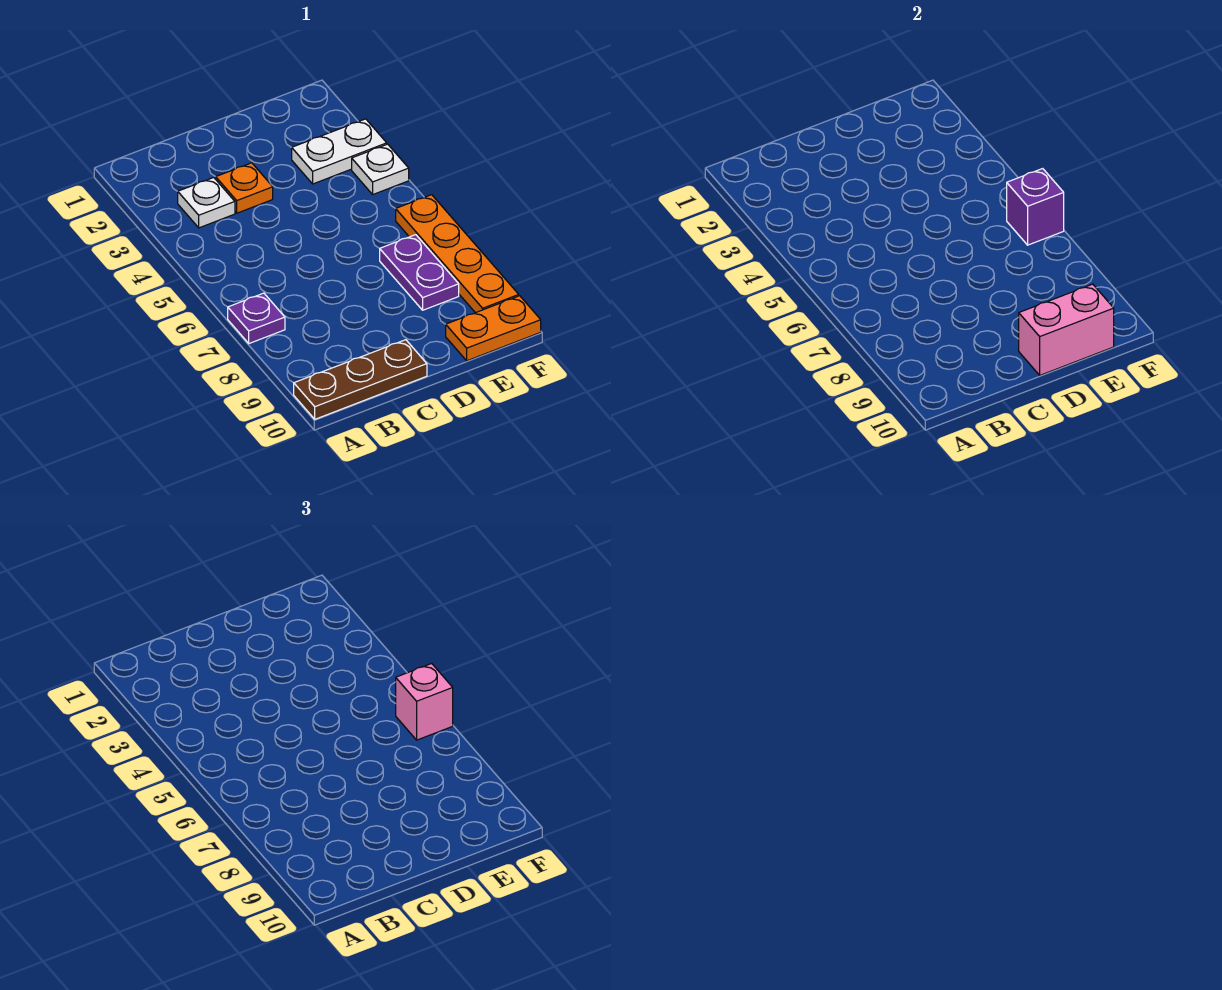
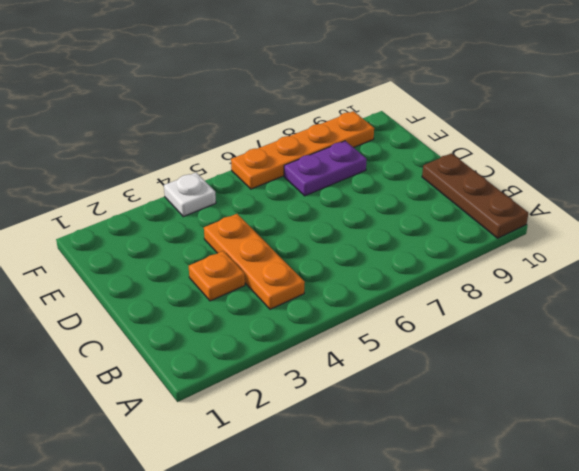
orange 1x3 plate [204,214,305,309] -> none
none -> purple 1x1 plate [228,293,285,343]
none -> white 1x1 plate [178,178,235,228]
none -> white 1x2 plate [292,119,387,184]

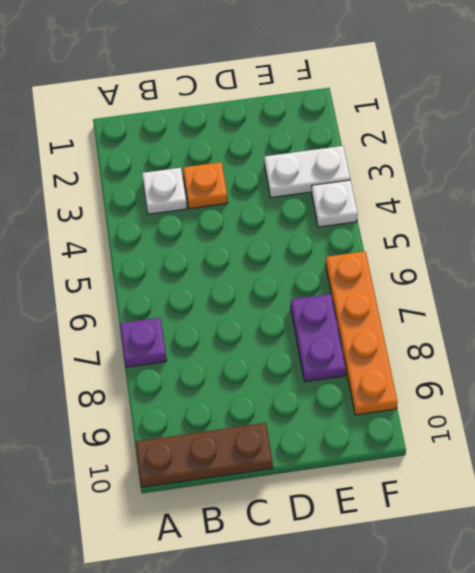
none -> orange 1x2 plate [446,296,541,361]
none -> pink 1x2 brick [1019,284,1114,375]
none -> purple 1x1 brick [1007,169,1064,245]

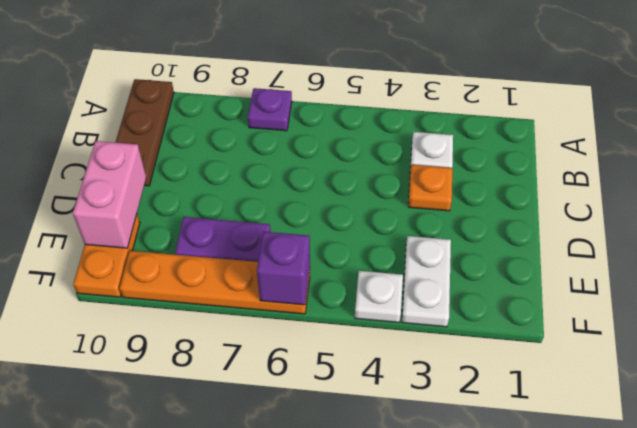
none -> pink 1x1 brick [396,664,453,740]

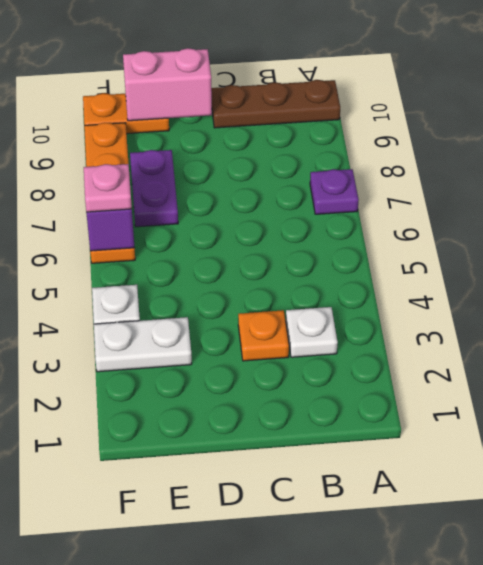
pink 1x1 plate [84,164,132,212] -> pink 1x1 brick [396,664,453,740]

